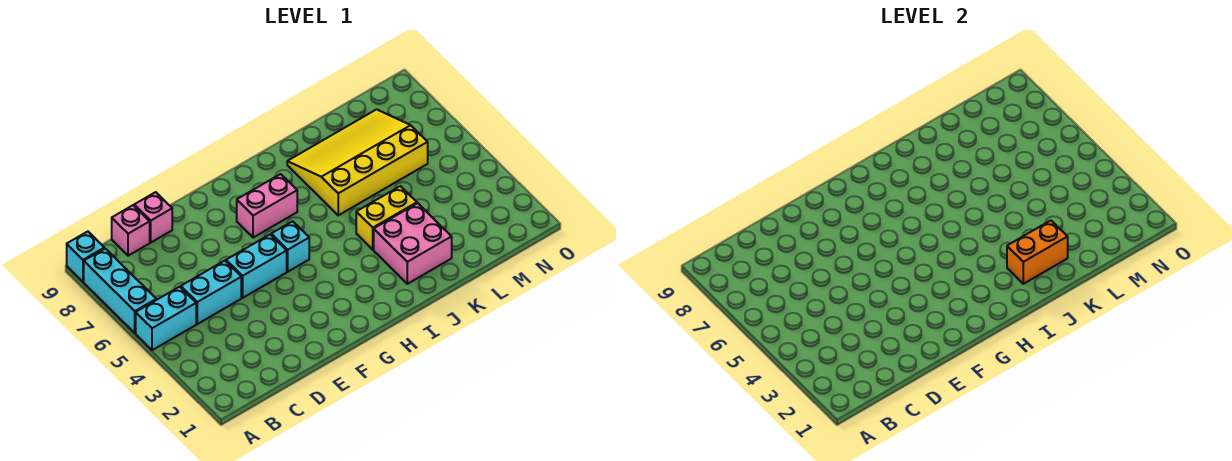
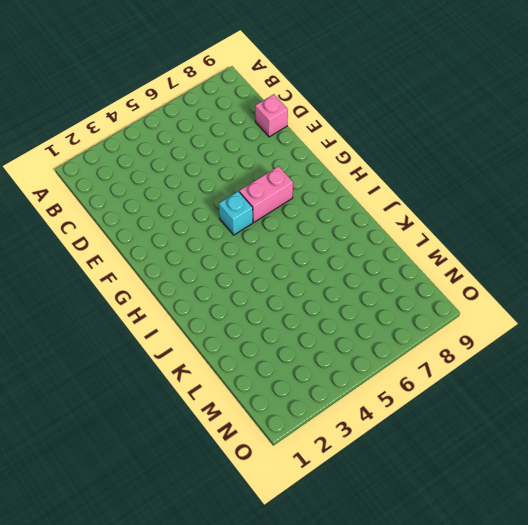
pink 1x2 brick [239,166,293,222] -> pink 1x2 brick turned to [237,174,297,238]
none -> cyan 1x2 brick [136,287,196,350]
none -> cyan 1x3 brick [84,249,156,333]
none -> cyan 1x1 brick [67,232,104,282]

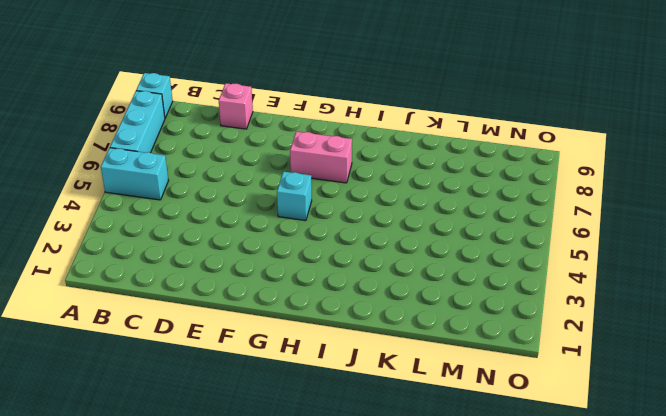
none -> cyan 1x2 brick [181,261,241,324]
none -> pink 1x1 brick [112,205,150,256]
none -> cyan 1x2 brick [226,235,287,298]

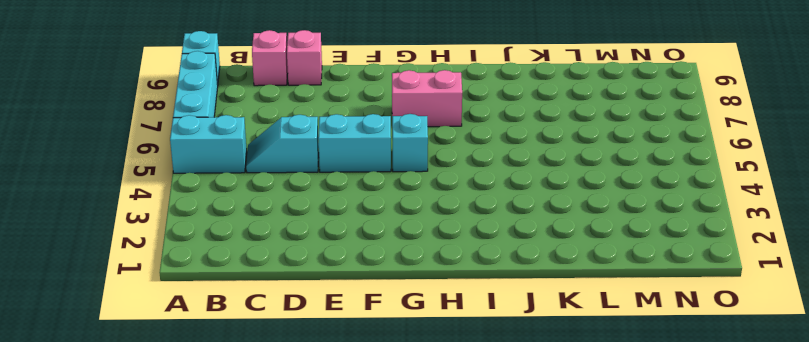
cyan 1x2 slope [246,115,319,173] -> cyan 1x2 brick [181,261,241,324]
none -> pink 2x2 brick [374,203,452,284]
none -> yellow 1x2 brick [356,186,417,250]
none -> yellow 3x4 slope [287,109,428,215]

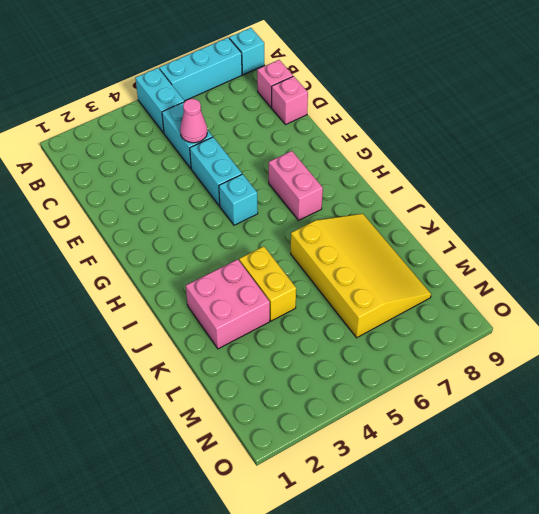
pink 1x1 cone [180,99,207,143] -> none
none -> orange 1x2 brick [1007,220,1068,284]

